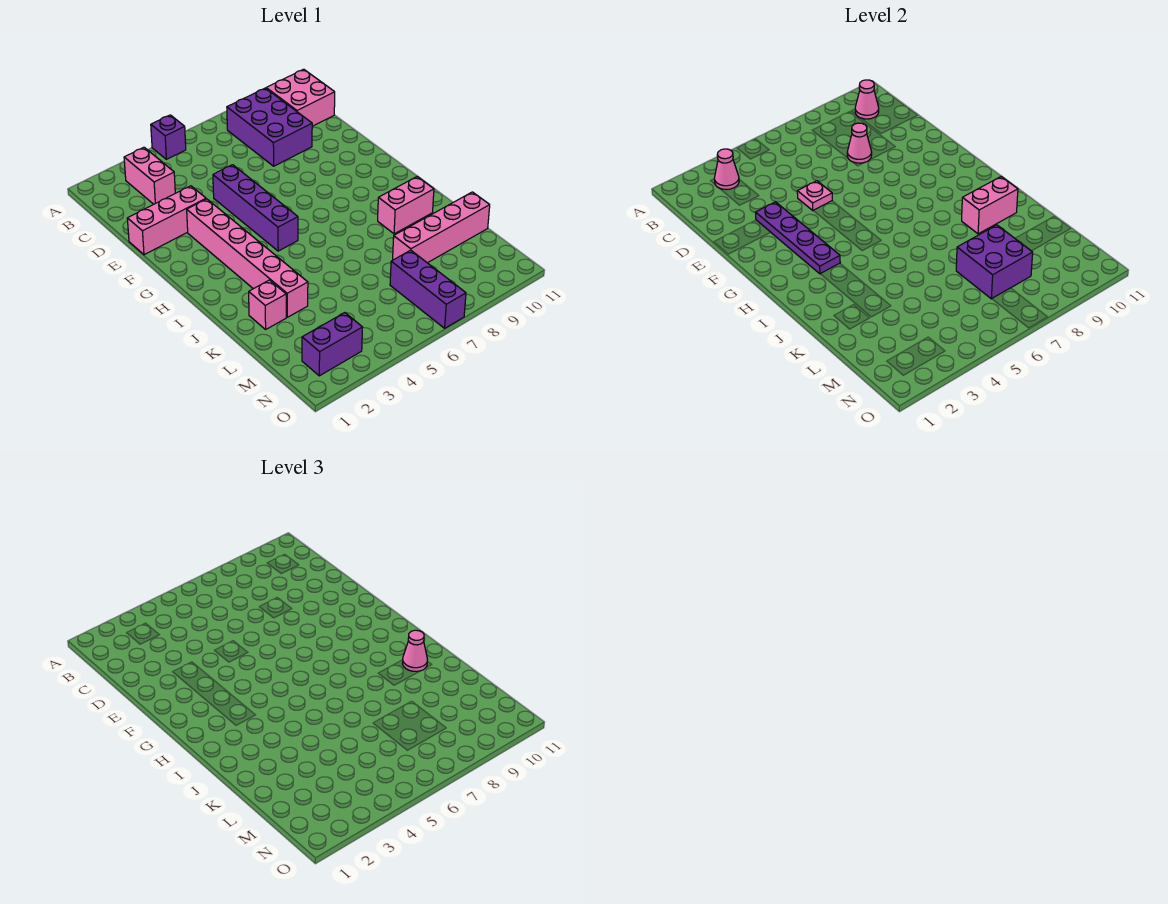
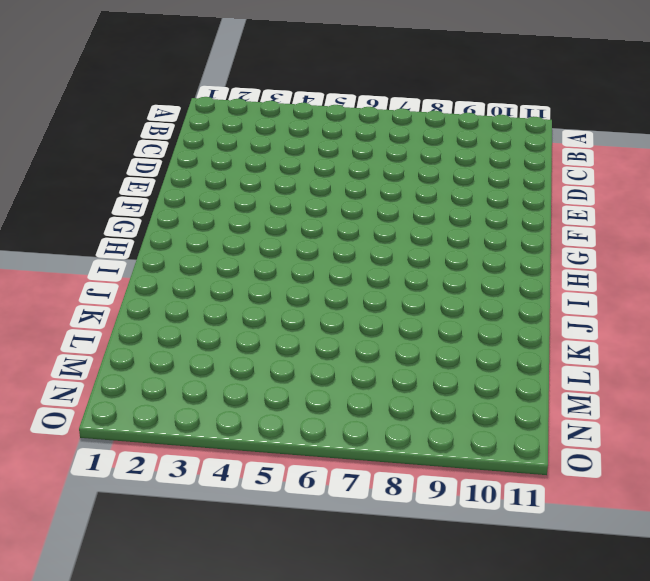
none -> purple 1x1 brick [151,115,186,159]
none -> pink 1x2 brick [124,147,175,204]
none -> purple 2x3 brick [227,88,312,166]

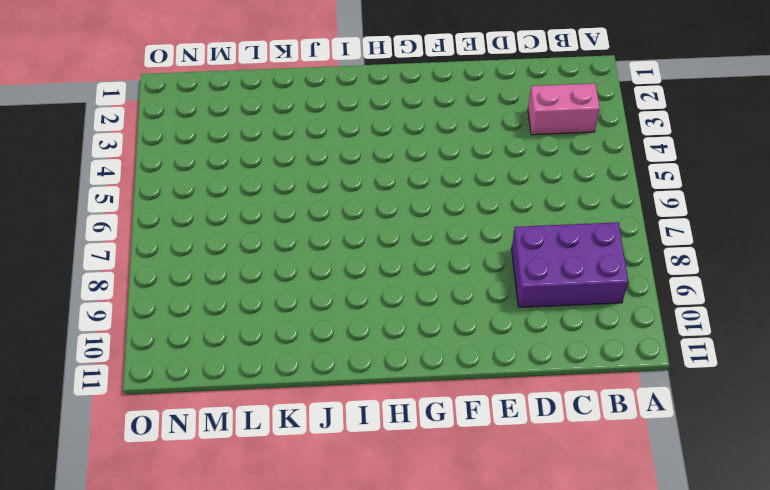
none -> purple 1x1 brick [151,115,186,159]
none -> pink 2x2 brick [266,69,335,126]
none -> pink 1x3 brick [127,186,206,255]

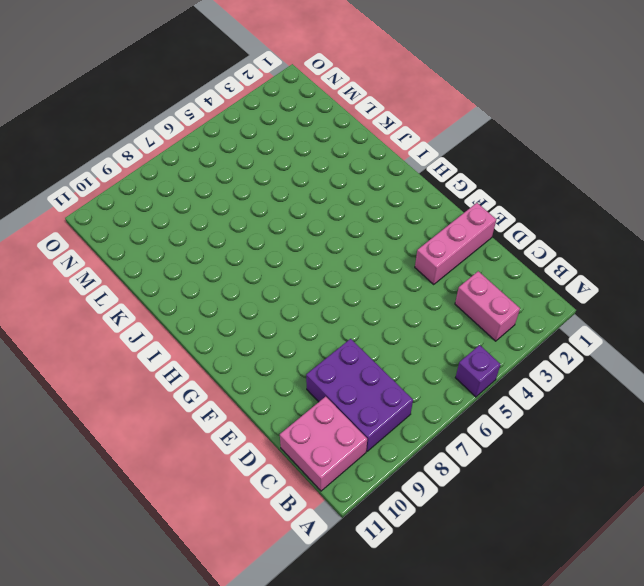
none -> purple 1x4 brick [213,165,298,251]
none -> pink 1x6 brick [187,199,308,317]
none -> pink 1x2 brick [378,177,434,234]

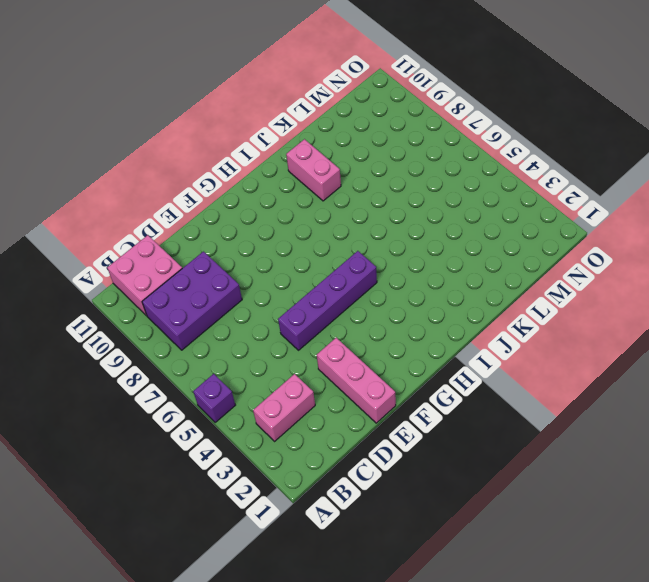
none -> pink 1x6 brick [187,199,308,317]
none -> pink 1x1 brick [249,280,286,329]
none -> pink 1x4 brick [393,192,490,263]

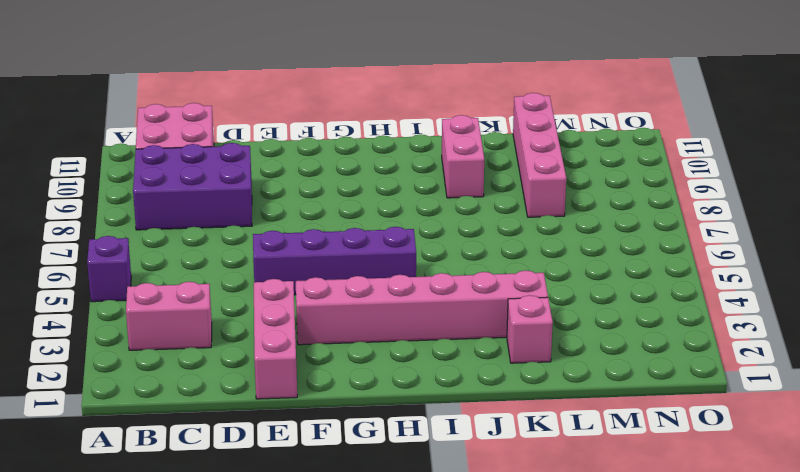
none -> purple 1x3 brick [390,250,466,328]
none -> purple 1x2 brick [302,313,363,376]
none -> pink 1x1 cone [714,149,739,190]

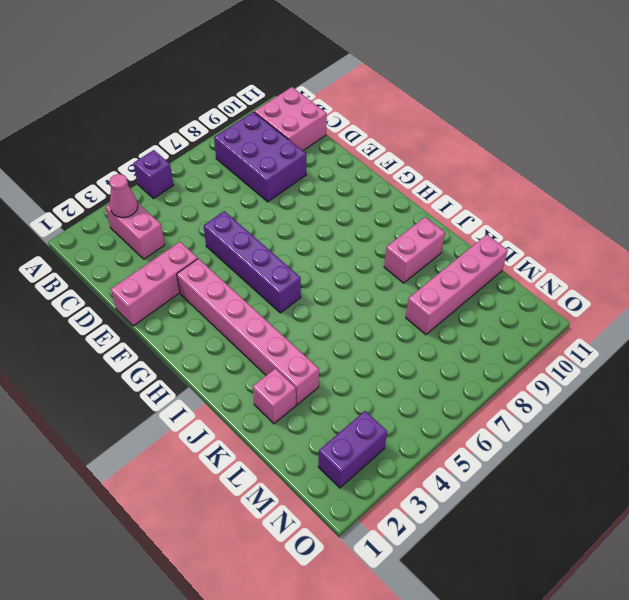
none -> purple 1x3 brick [390,250,466,328]
none -> pink 1x1 cone [855,80,879,119]
none -> pink 1x1 cone [847,123,872,163]

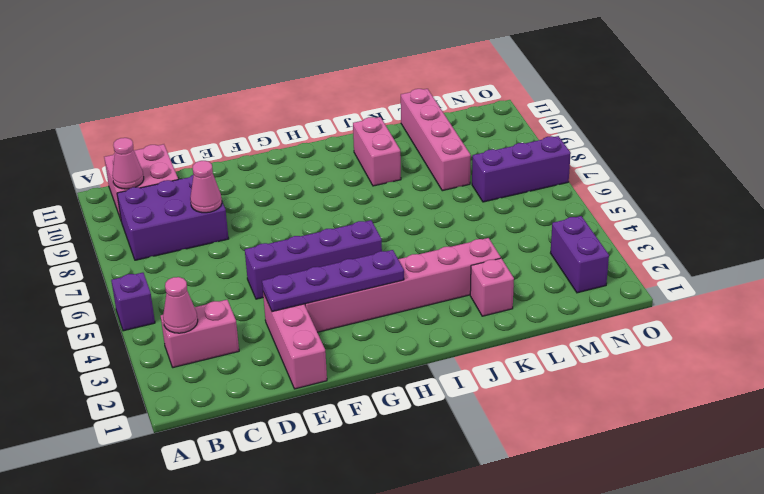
none -> pink 1x1 plate [797,181,832,211]
none -> pink 1x2 brick [962,177,1018,234]
none -> purple 2x2 brick [956,225,1033,299]

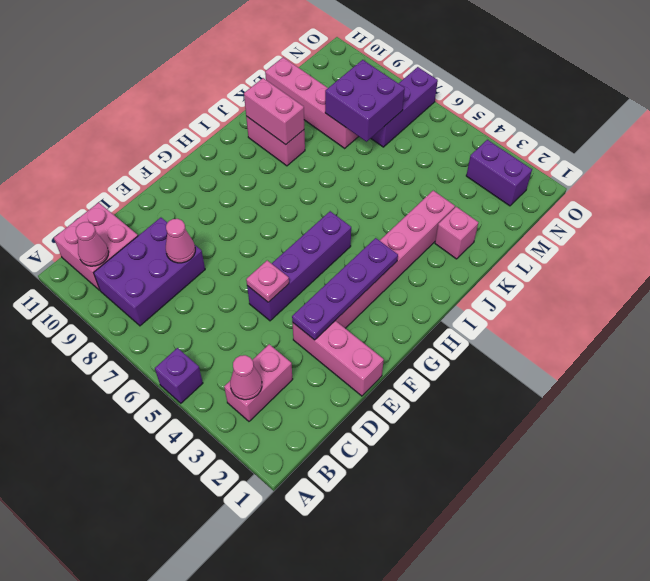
none -> pink 1x1 cone [402,630,428,671]

